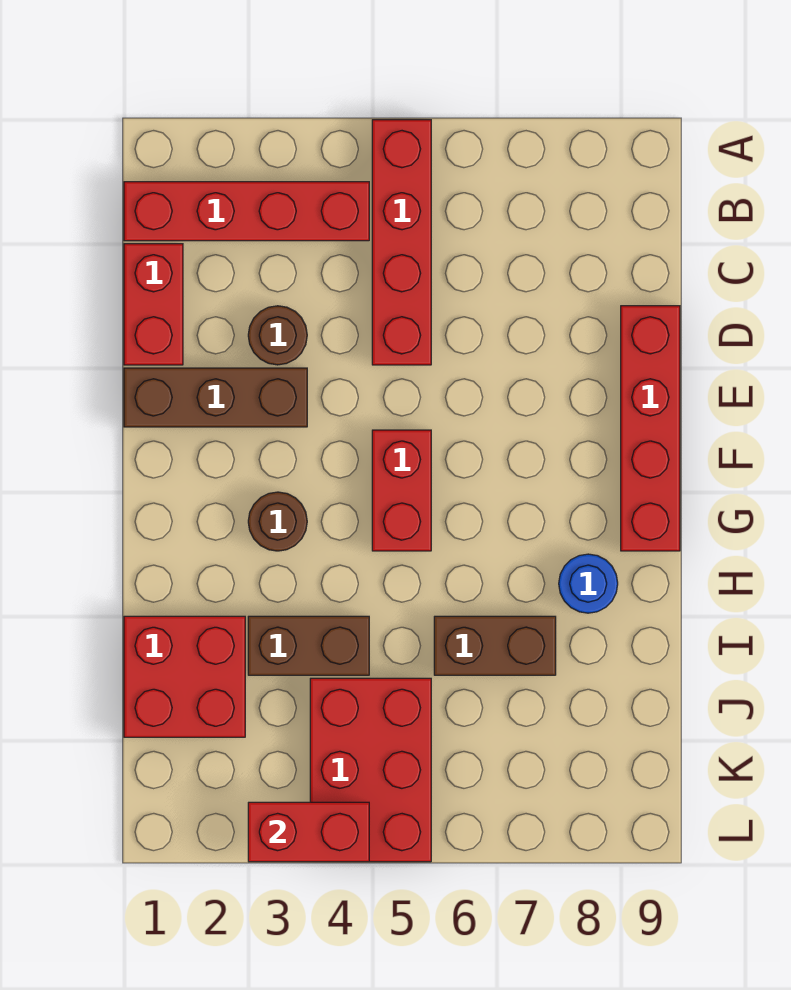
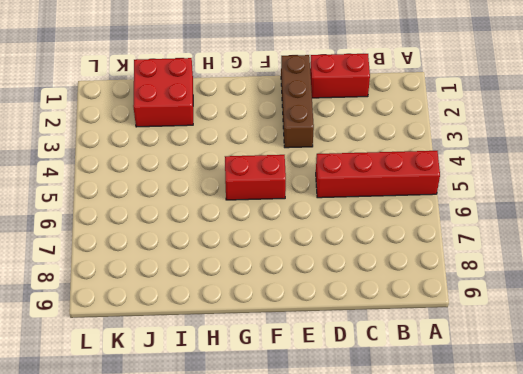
none -> red 1x4 brick [124,182,369,241]
none -> brown 1x1 round brick [248,306,307,365]
none -> red 1x4 brick [621,306,680,551]

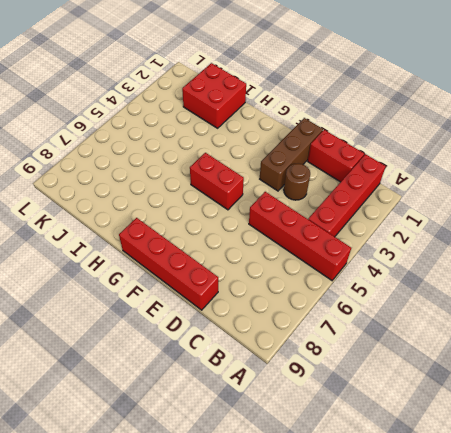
none -> brown 1x1 round brick [248,492,307,551]
none -> blue 1x1 round brick [559,554,618,613]
none -> brown 1x2 brick [248,616,369,675]

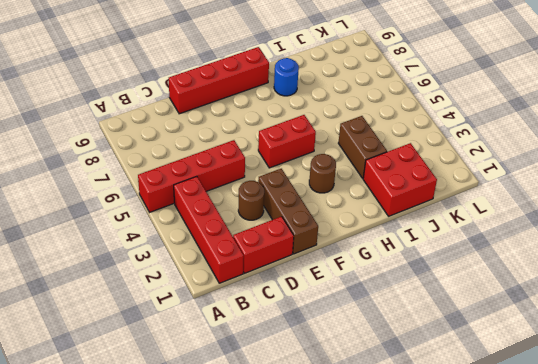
none -> brown 1x2 brick [434,616,556,675]
none -> red 2x3 brick [310,678,431,862]
none -> red 1x2 brick [248,802,369,862]

